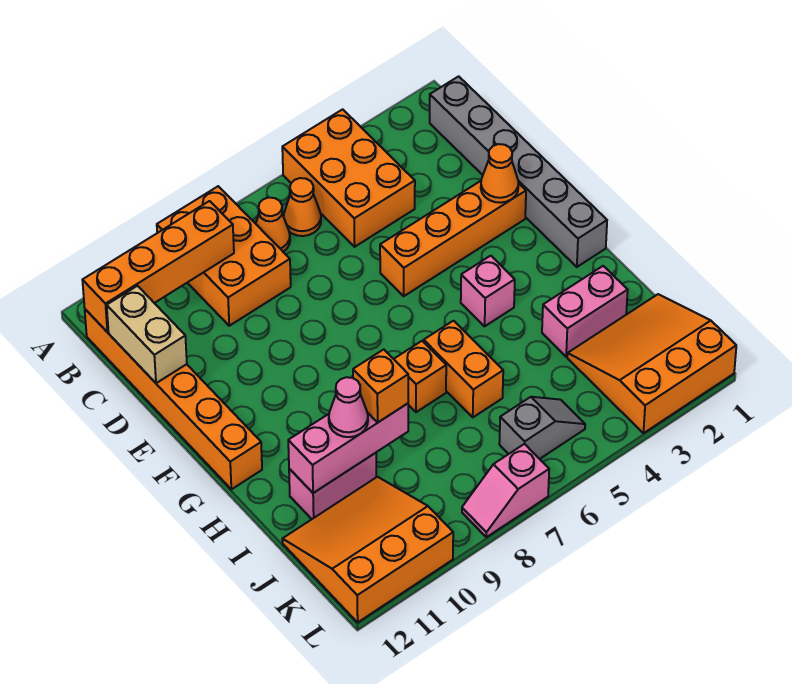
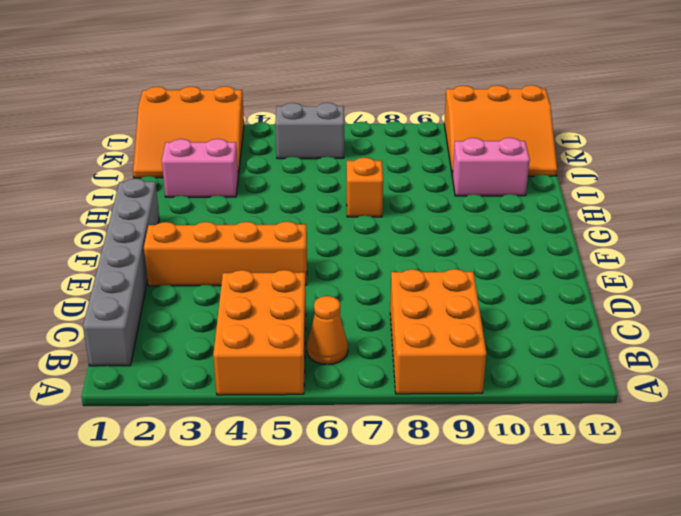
grey 1x2 brick [275,103,344,159] -> grey 1x2 slope [499,397,585,459]
none -> orange 1x1 cone [256,198,290,252]
none -> orange 1x6 brick [85,309,262,489]
none -> pink 1x1 brick [461,256,515,326]

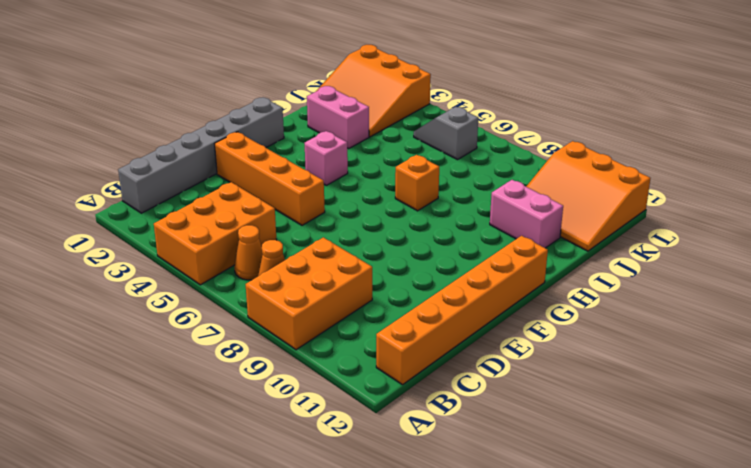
none -> orange 1x2 brick [424,321,503,417]
none -> pink 1x2 slope [462,444,549,537]
none -> orange 1x4 brick [82,201,234,332]

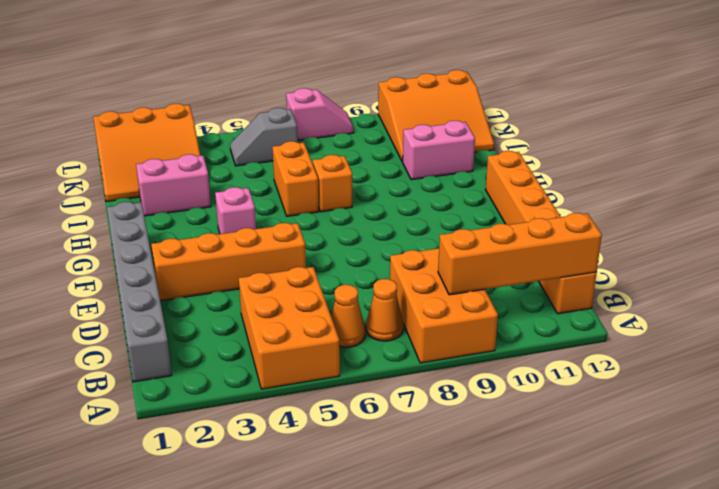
none -> tan 1x2 brick [107,286,187,383]
none -> orange 1x1 cone [481,144,519,203]
none -> pink 1x3 brick [288,404,408,493]

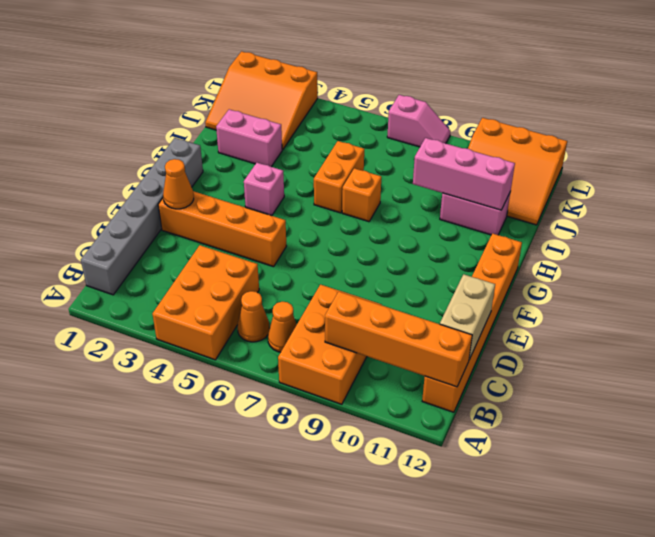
none -> grey 1x2 slope [499,397,585,459]
none -> orange 1x1 brick [353,349,408,422]
none -> pink 1x1 cone [329,377,368,437]

